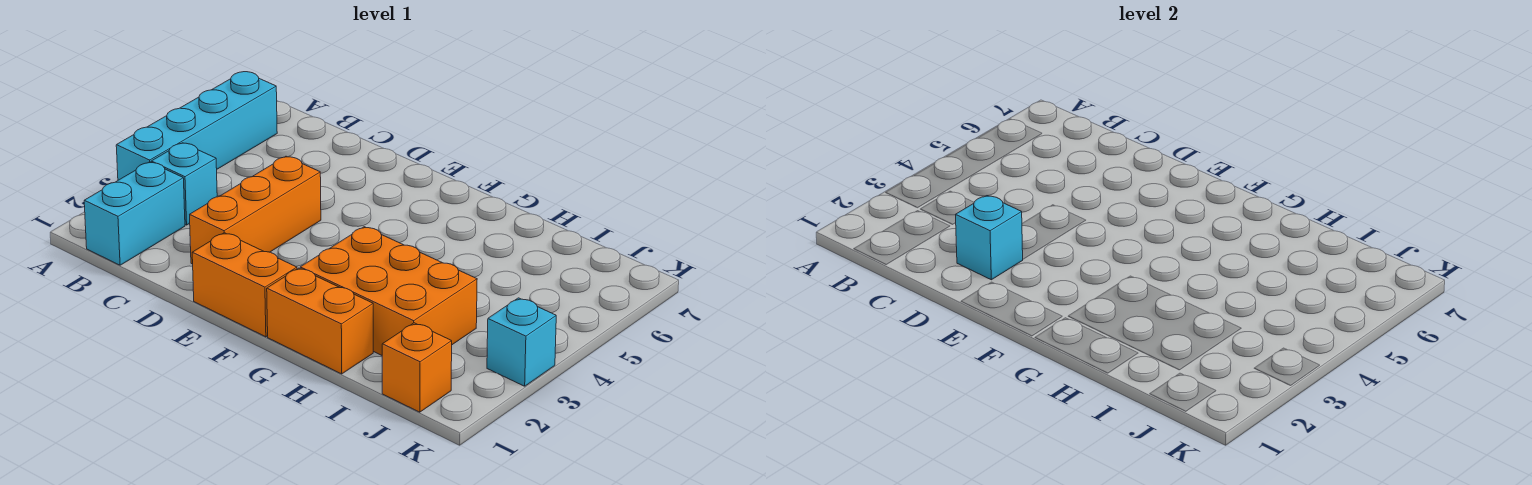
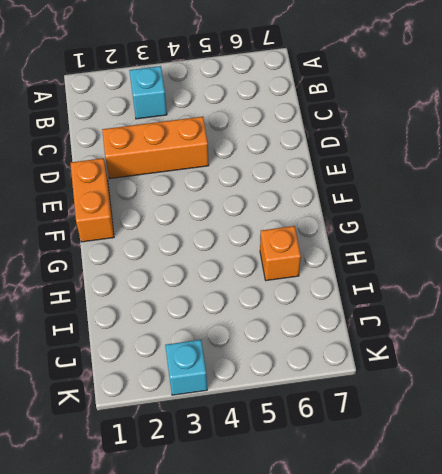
orange 1x1 brick [260,226,301,281] -> orange 1x1 brick moved to [382,323,452,412]
none -> cyan 1x4 brick [116,72,277,180]
none -> cyan 1x2 brick [84,162,185,265]

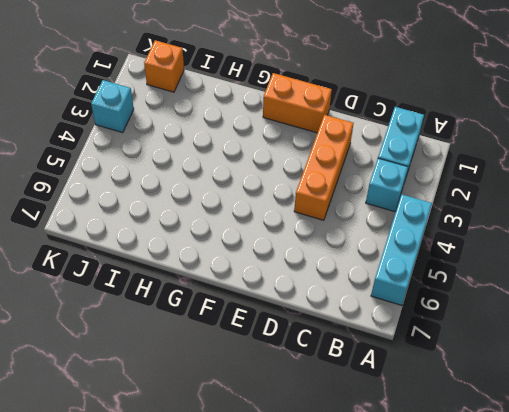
cyan 1x3 brick [371,194,432,305] -> cyan 1x4 brick [116,72,277,180]
none -> orange 1x2 brick [267,268,373,374]
none -> orange 2x3 brick [300,227,477,355]

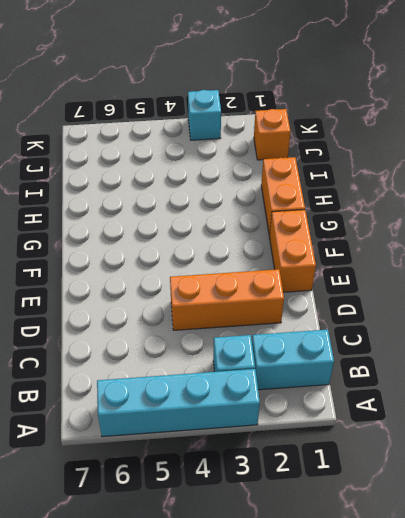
none -> orange 2x3 brick [300,227,477,355]
none -> cyan 1x1 brick [956,196,1023,280]

